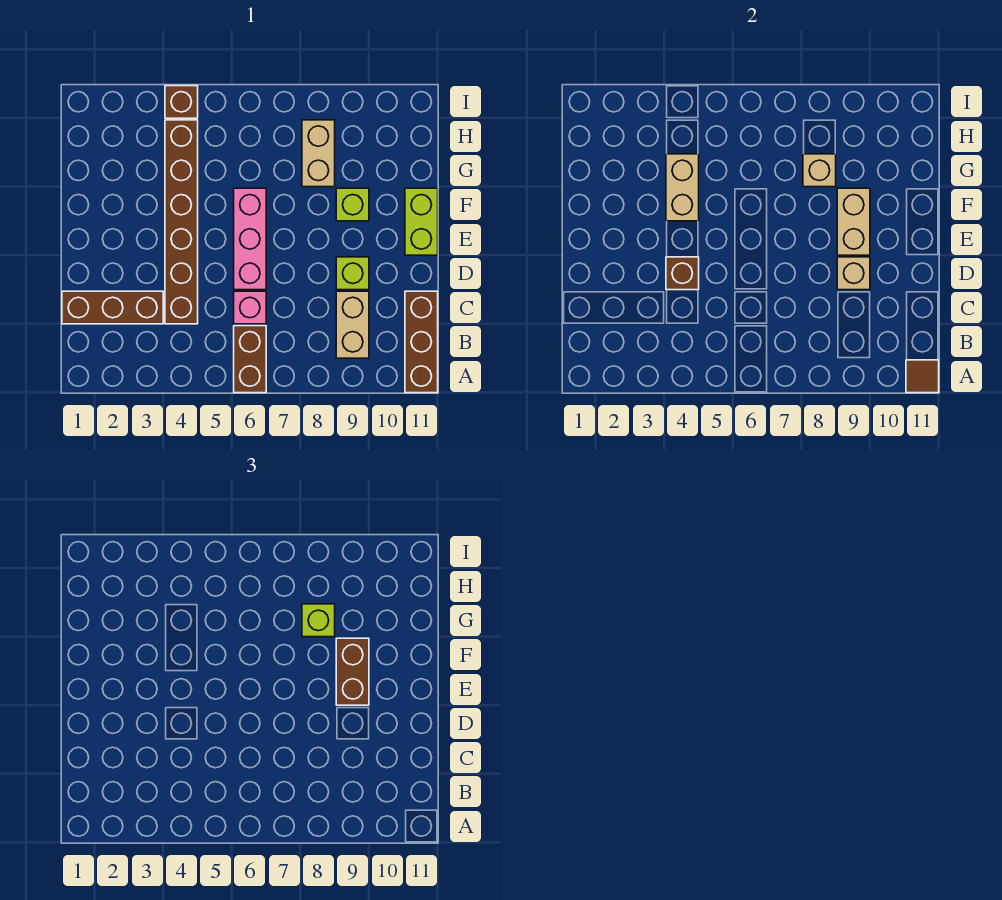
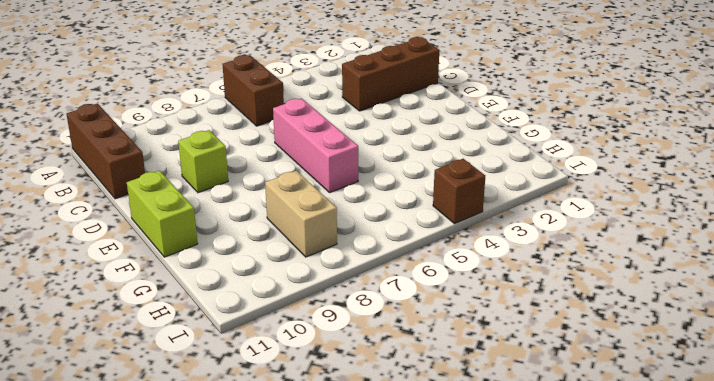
none -> tan 1x2 brick [336,291,369,358]
none -> brown 1x6 brick [165,120,198,324]
none -> pink 1x1 brick [234,291,266,324]

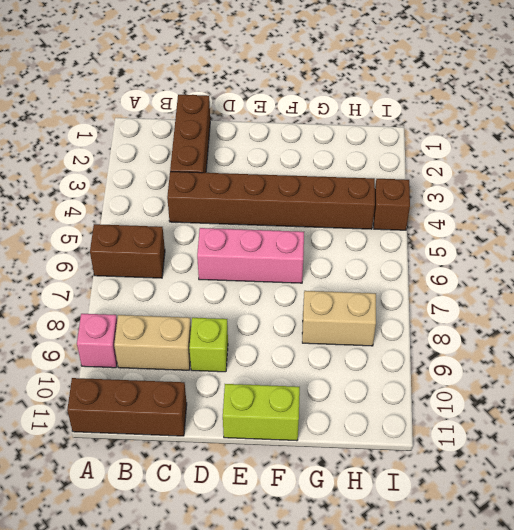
pink 1x1 brick [77,314,117,368] -> pink 1x1 brick moved to [234,291,266,324]
none -> lime 1x1 brick [336,188,369,221]
none -> brown 1x1 tile [906,360,939,393]
none -> brown 1x1 brick [666,257,699,290]

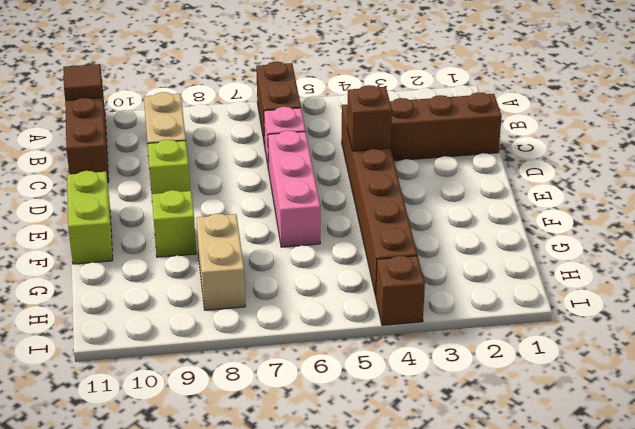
none -> tan 1x1 brick [837,257,870,290]
none -> tan 1x2 brick [837,188,870,255]
none -> tan 1x2 brick [666,154,699,221]

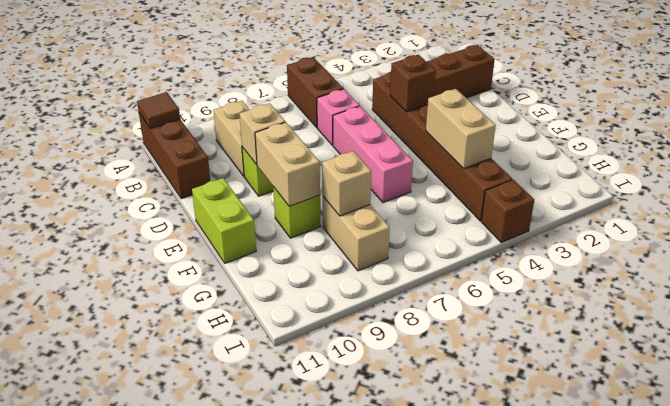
none -> brown 1x2 brick [336,638,369,705]
none -> lime 1x1 brick [302,604,335,637]

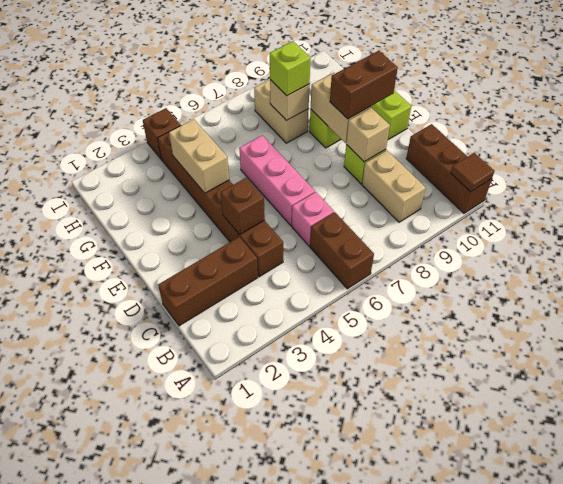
brown 1x2 brick [330,51,398,119] -> brown 1x2 brick turned to [336,638,369,705]

